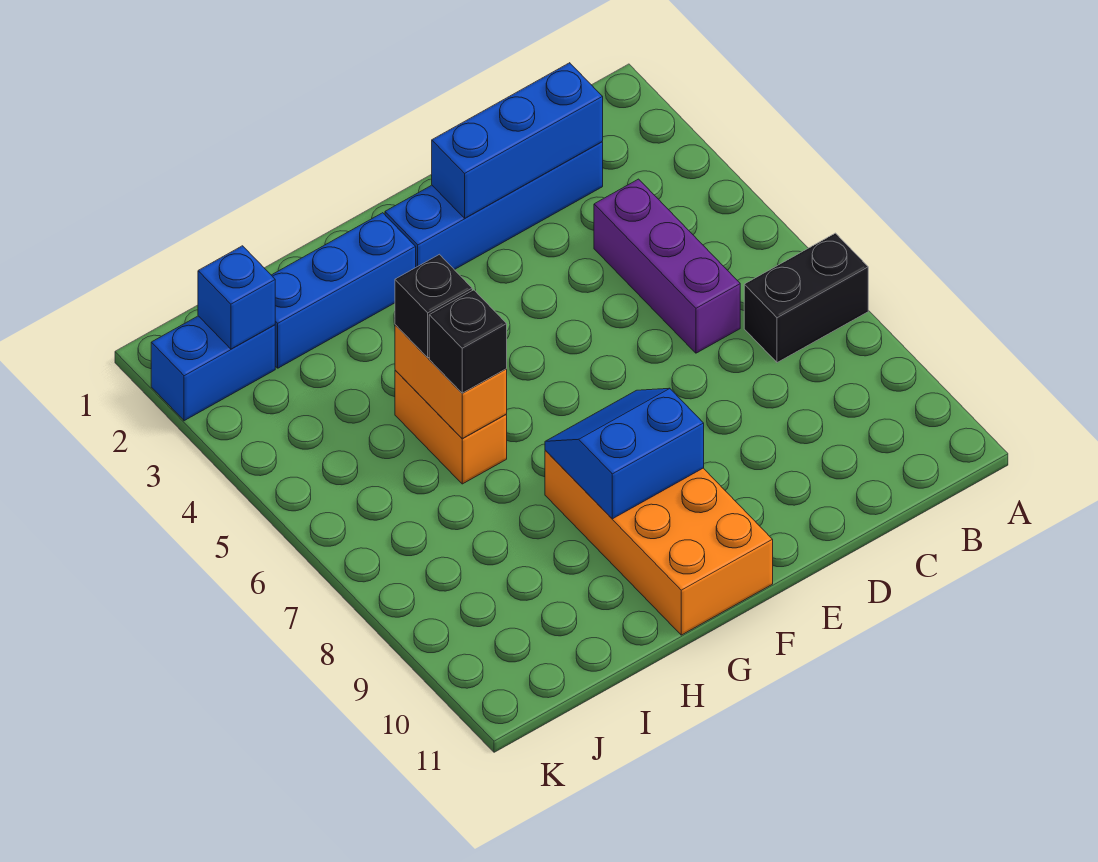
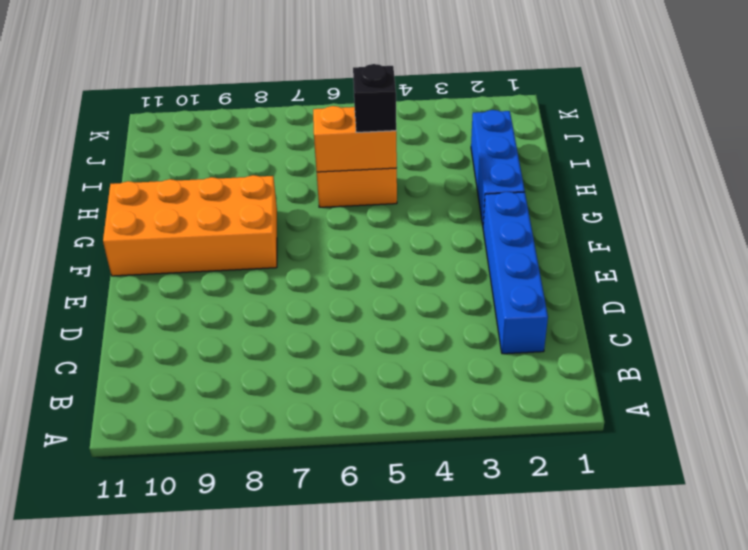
none -> black 1x2 brick [744,233,868,363]
none -> purple 1x3 brick [594,179,740,353]
none -> blue 1x2 brick [151,316,275,421]

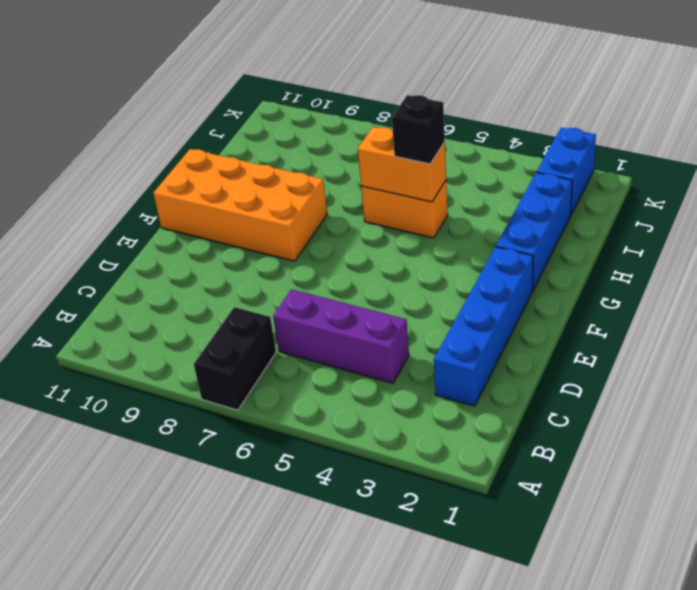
none -> blue 1x3 brick [432,63,603,218]
none -> blue 2x2 slope [545,388,704,519]
none -> blue 1x1 brick [198,246,275,349]

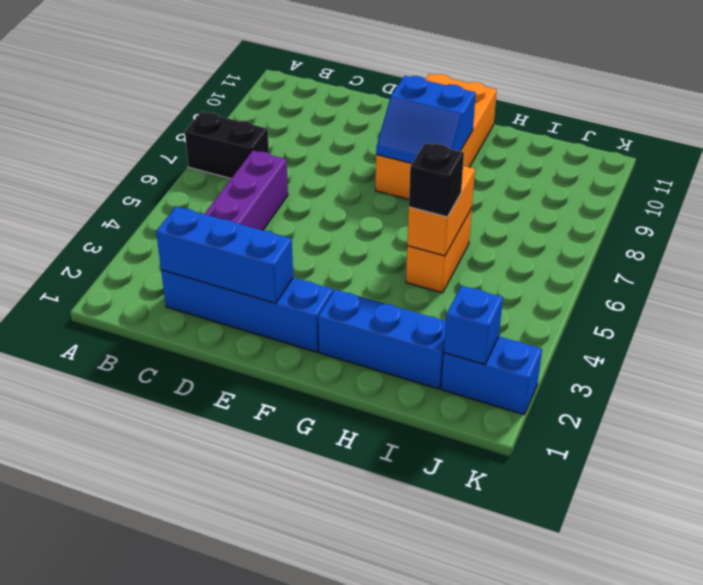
none -> black 1x1 brick [429,290,507,393]

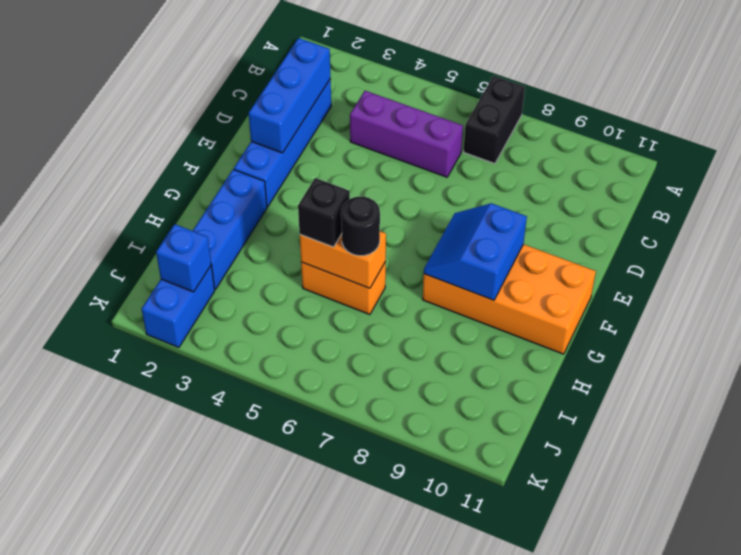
black 1x1 round brick [341,196,380,256] -> black 1x1 brick [429,290,507,393]

